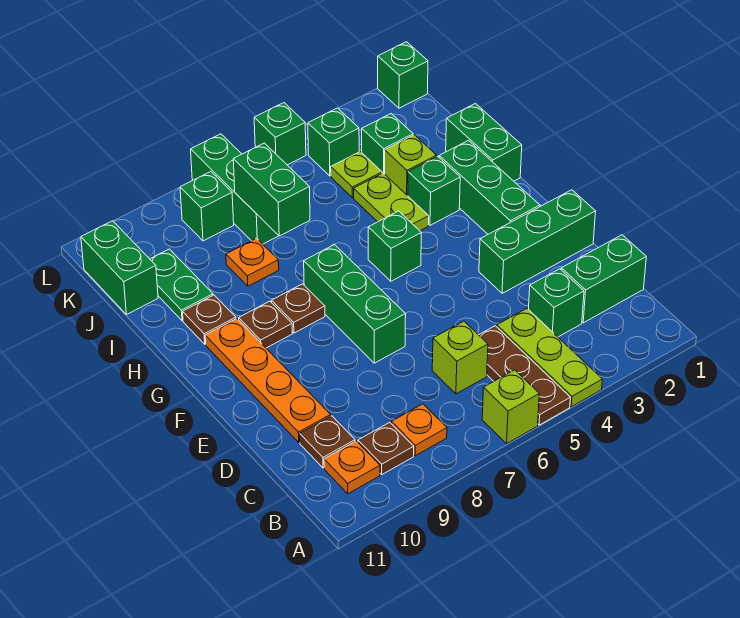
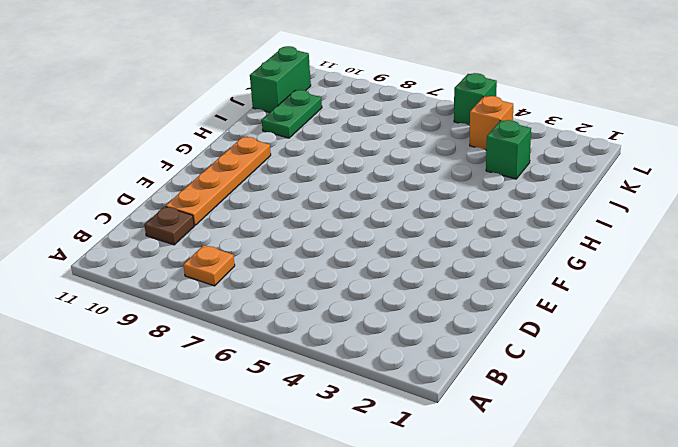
orange 1x1 brick [470,96,513,150] -> green 1x1 brick [308,108,359,176]
none -> lime 1x3 plate [497,309,602,407]
none -> brown 1x3 plate [479,326,570,425]
none -> lime 1x1 brick [482,370,539,444]
none -> brown 1x1 plate [358,422,414,474]

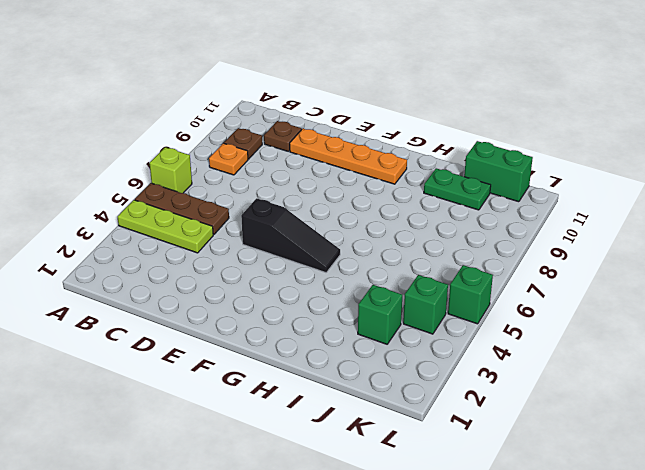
black 1x3 slope [241,198,340,273] -> green 1x1 brick [368,211,421,281]
none -> orange 1x1 plate [324,441,380,494]
none -> green 1x2 brick [561,235,646,323]
none -> green 1x1 brick [528,269,584,337]
none -> lime 1x1 brick [432,321,488,394]

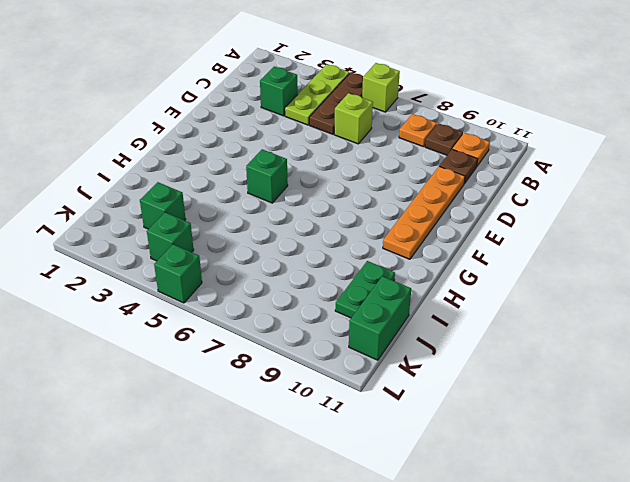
none -> green 1x2 brick [561,235,646,323]
none -> green 1x3 brick [479,190,596,293]
none -> green 1x3 brick [304,245,406,363]
none -> green 1x3 brick [439,141,540,234]

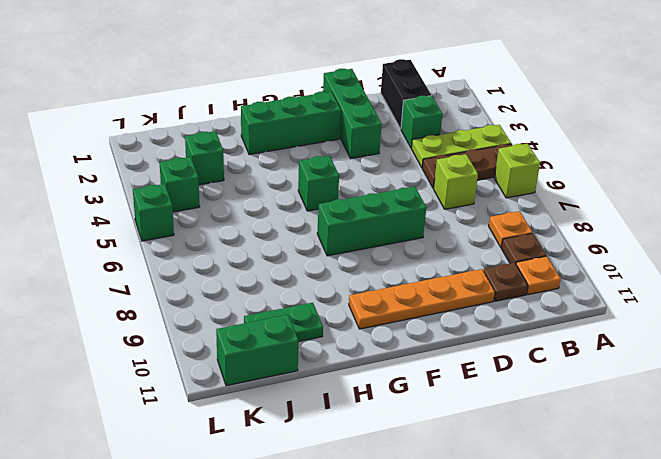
black 1x2 brick [381,59,431,129] -> green 1x2 brick [561,235,646,323]
none -> brown 1x1 plate [272,284,325,333]
none -> brown 1x1 plate [239,301,292,348]
none -> green 1x2 brick [446,104,522,181]
none -> green 1x1 brick [408,156,460,225]

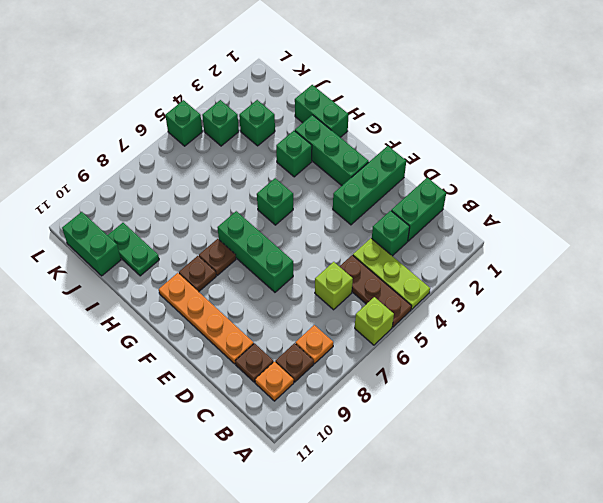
none -> lime 1x2 plate [354,173,429,231]
none -> brown 1x1 plate [183,295,236,344]
none -> lime 1x1 brick [385,135,437,196]
none -> orange 1x1 plate [226,238,279,286]

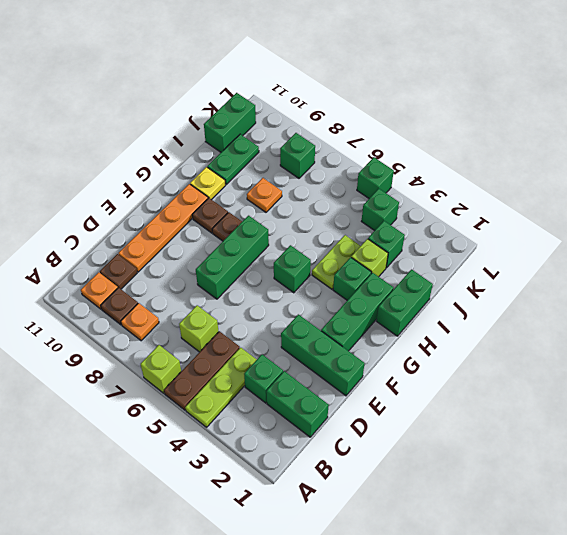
yellow 1x1 plate [190,167,226,200] -> brown 1x1 plate [183,295,236,344]
none -> lime 1x1 plate [331,152,382,198]
none -> green 1x3 brick [191,134,279,244]
none -> green 1x1 brick [378,42,428,108]
none -> green 1x2 brick [233,143,310,236]

